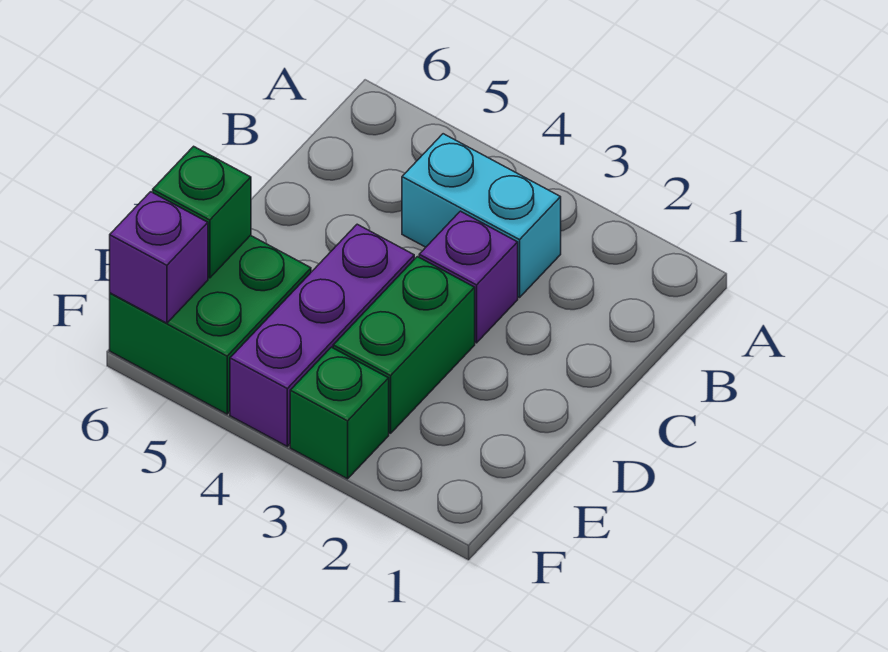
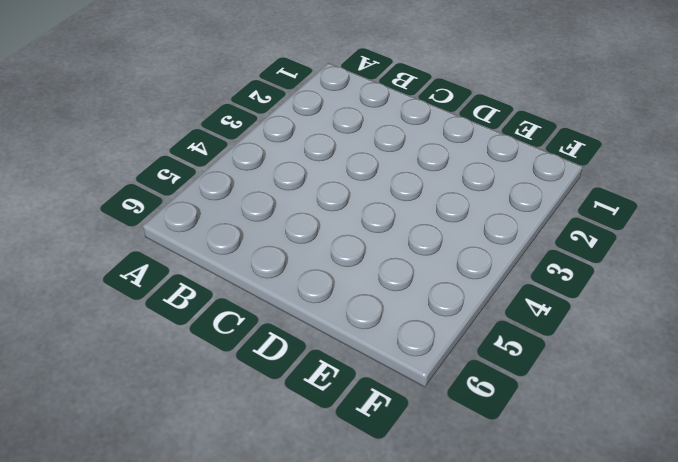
none -> cyan 1x2 brick [402,134,561,297]
none -> purple 1x1 brick [419,211,518,343]

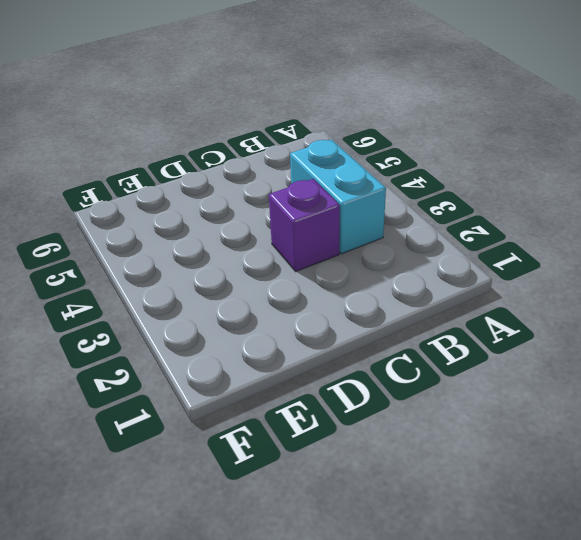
none -> green 1x2 brick [333,257,475,433]
none -> purple 1x3 brick [230,224,414,446]

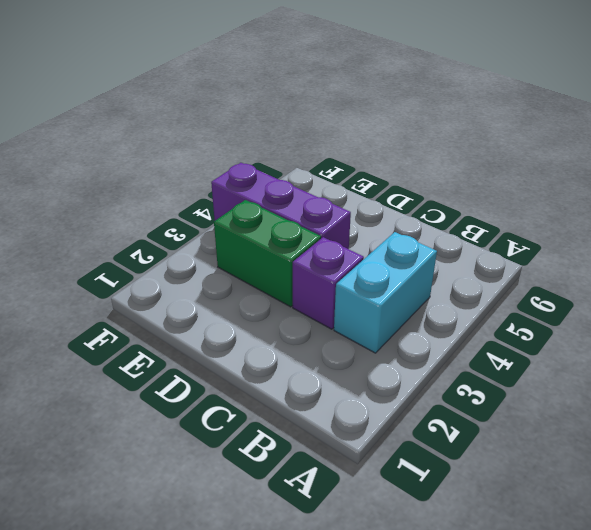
none -> green 2x2 brick [110,235,311,414]
none -> green 1x1 brick [290,347,389,479]

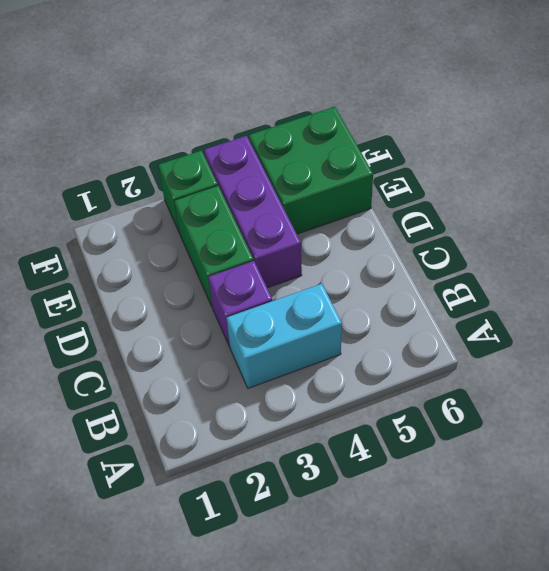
none -> green 1x1 brick [153,146,251,278]
none -> purple 1x1 brick [110,192,208,323]

